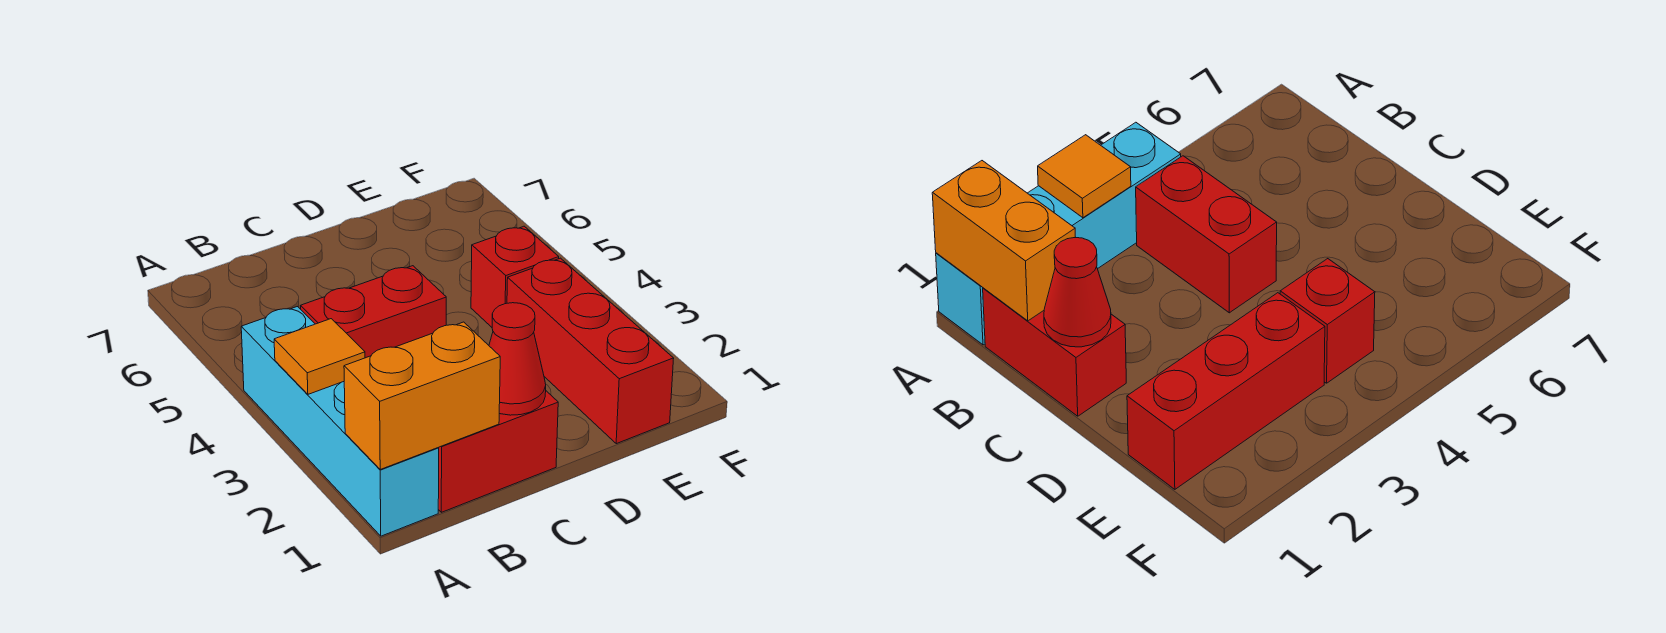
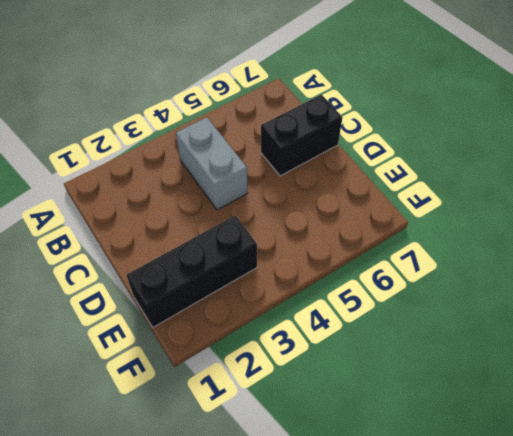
grey 1x2 brick [176,117,248,210] -> red 1x2 brick [301,266,446,358]
black 1x2 brick [261,94,342,176] -> none
black 1x3 brick [126,215,257,327] -> red 1x3 brick [507,258,674,444]
none -> cyan 1x4 brick [241,307,439,536]
none -> red 1x2 brick [438,391,558,512]

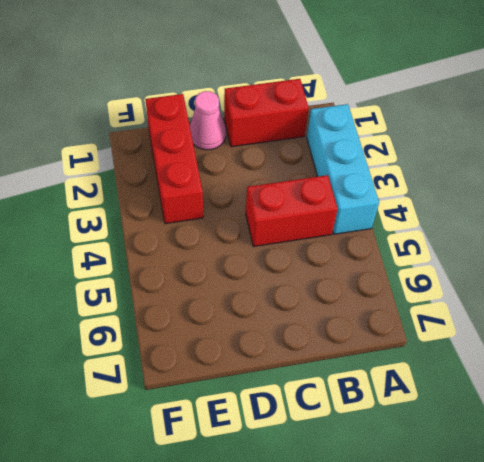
cyan 1x3 brick [307,104,379,234] -> cyan 1x4 brick [241,307,439,536]
pink 1x1 cone [190,91,226,150] -> none
none -> red 1x1 brick [471,226,559,327]
none -> orange 1x2 brick [344,322,500,469]

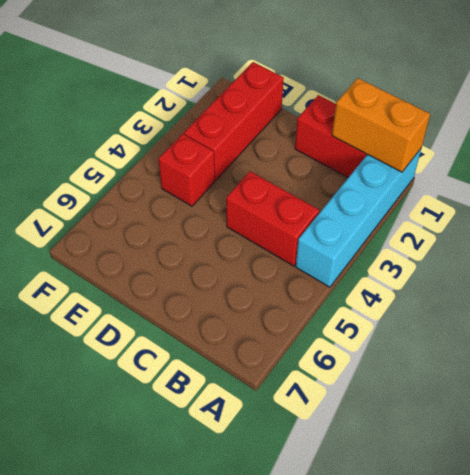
none -> orange 1x1 tile [274,319,365,394]
none -> red 1x1 cone [489,303,546,415]

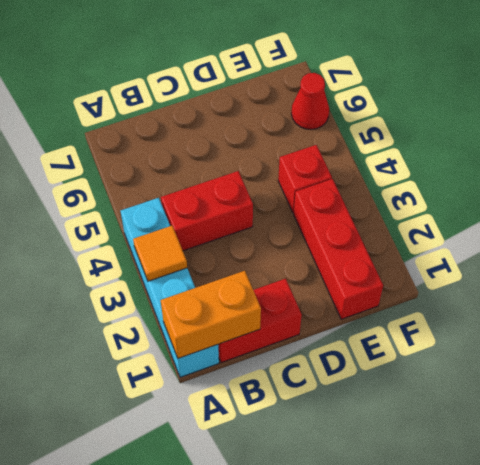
red 1x1 cone [291,73,329,129] -> red 1x1 cone moved to [489,303,546,415]

